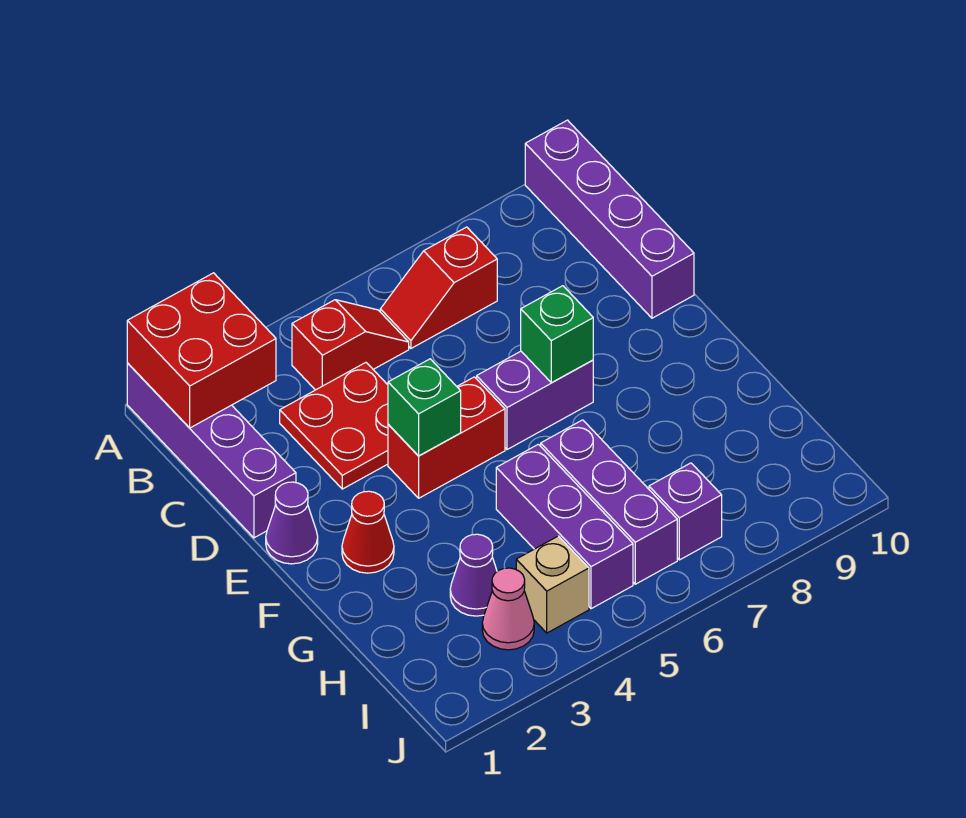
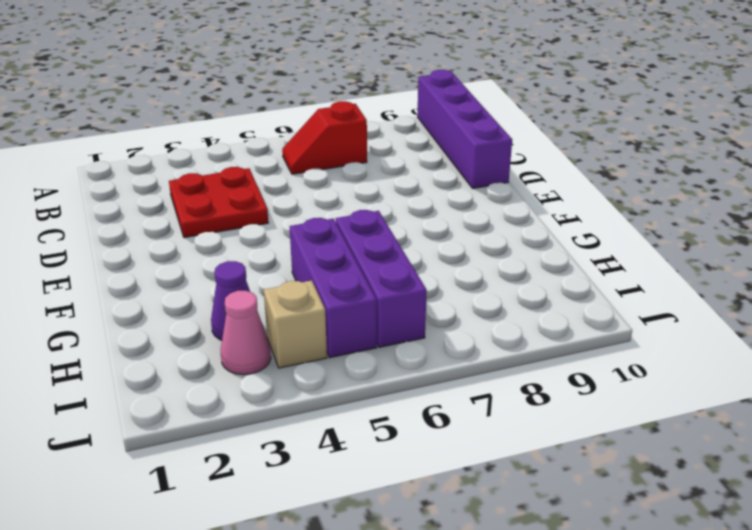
none -> purple 1x4 brick [127,363,296,538]
none -> red 1x2 slope [292,300,409,390]
none -> purple 1x1 cone [266,482,318,564]

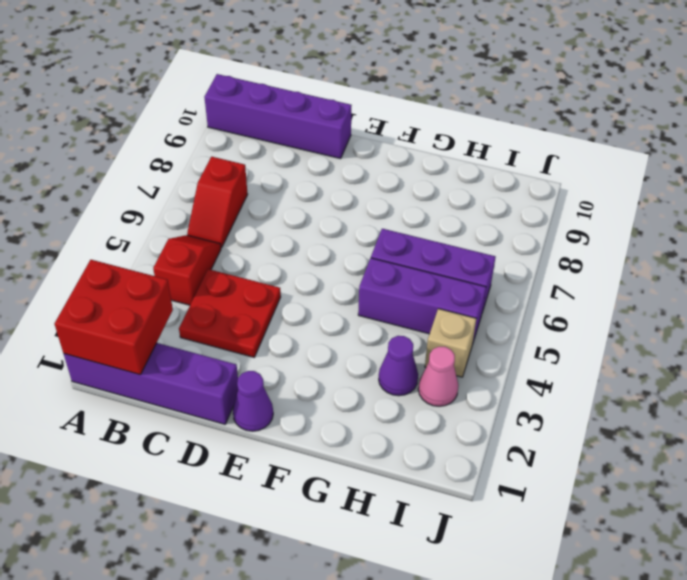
none -> red 1x2 brick [388,377,505,498]
none -> purple 1x2 brick [477,351,593,450]
none -> red 1x1 cone [342,491,394,573]

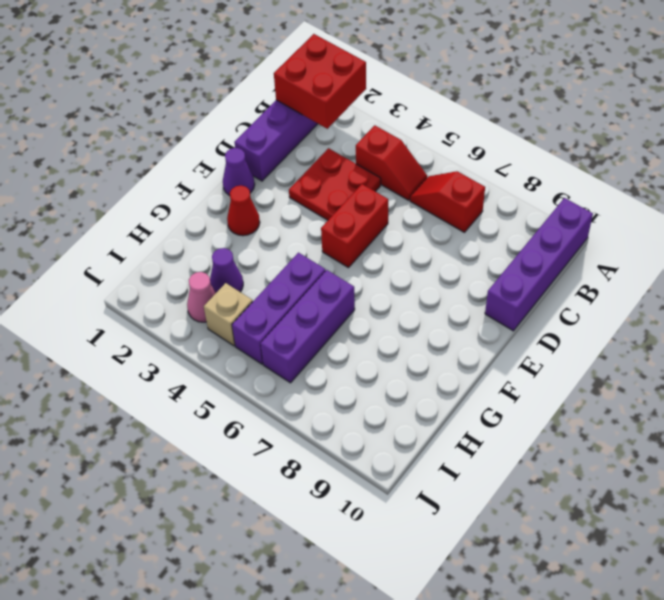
red 1x2 brick [321,184,388,268] -> red 1x2 brick turned to [388,377,505,498]
none -> purple 1x2 brick [477,351,593,450]
none -> purple 1x1 brick [649,463,722,560]
none -> green 1x1 brick [388,359,461,456]

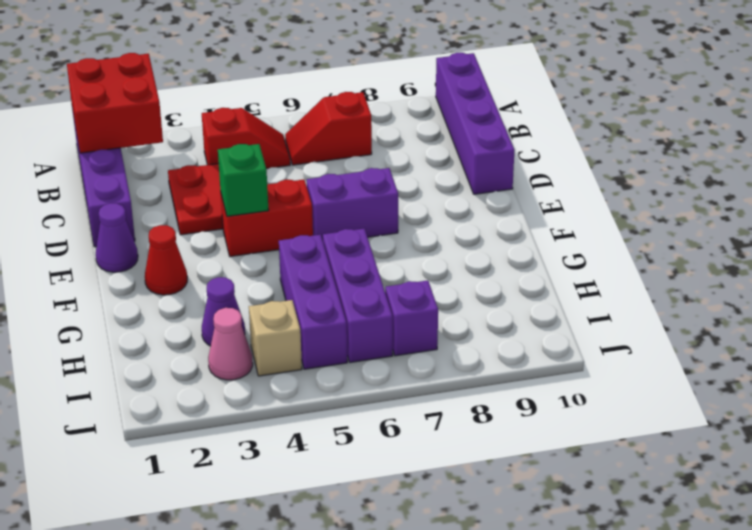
none -> green 1x1 brick [521,286,593,383]

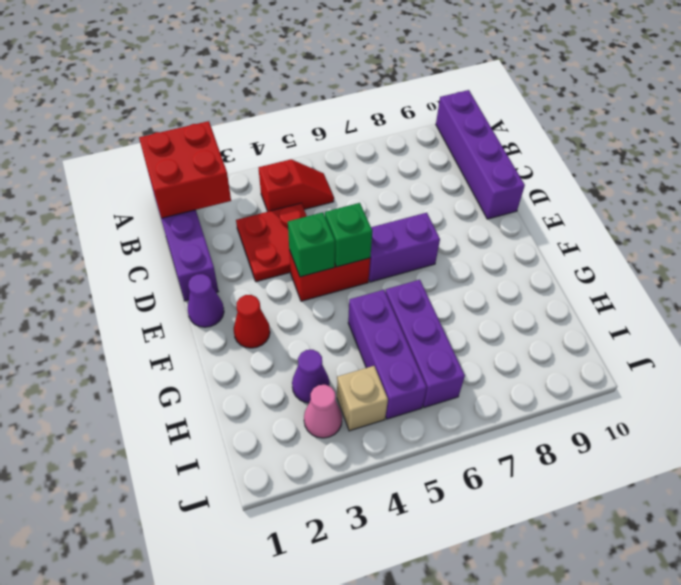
green 1x1 brick [325,203,372,267] -> green 1x1 brick moved to [521,286,593,383]
none -> red 1x2 slope [380,227,497,348]
none -> purple 1x1 brick [649,463,722,560]

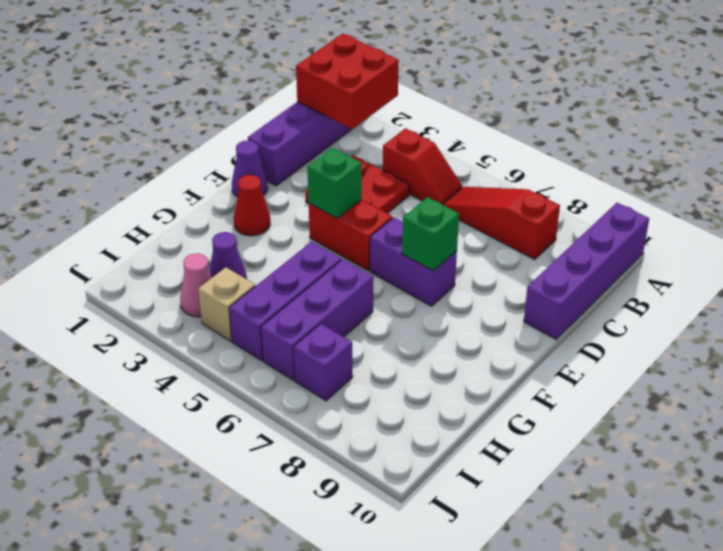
red 1x3 slope [443,187,560,260] -> red 1x2 slope [380,227,497,348]

